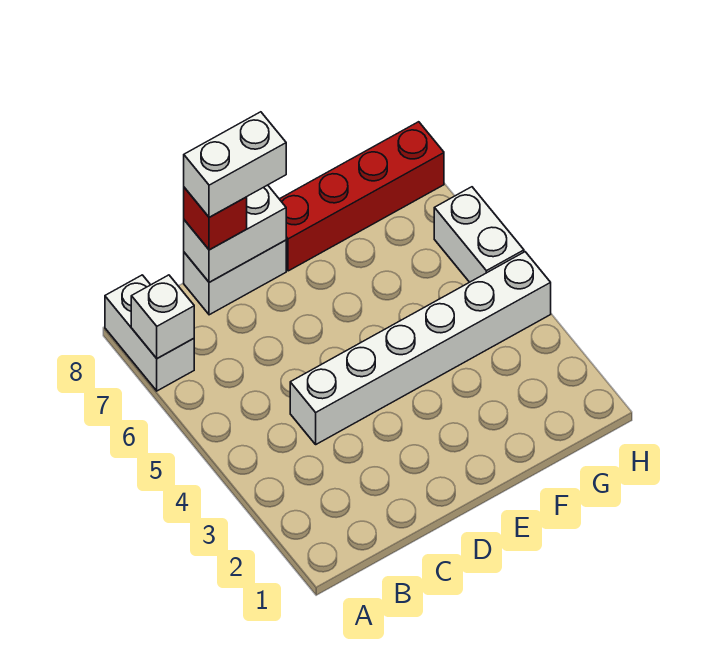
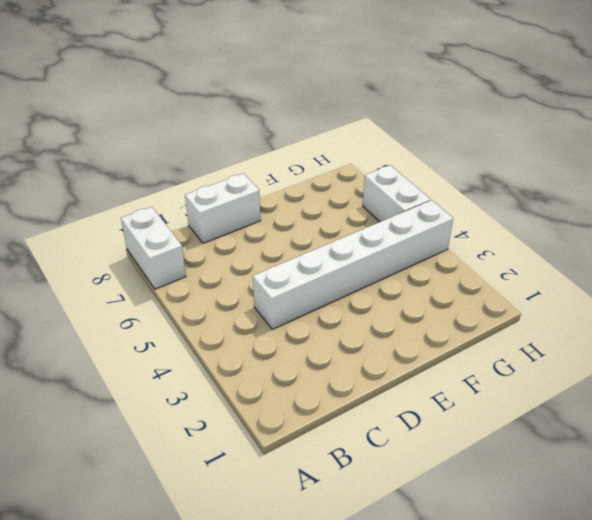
none -> red 1x4 brick [280,122,444,271]
none -> white 1x1 brick [131,275,194,358]

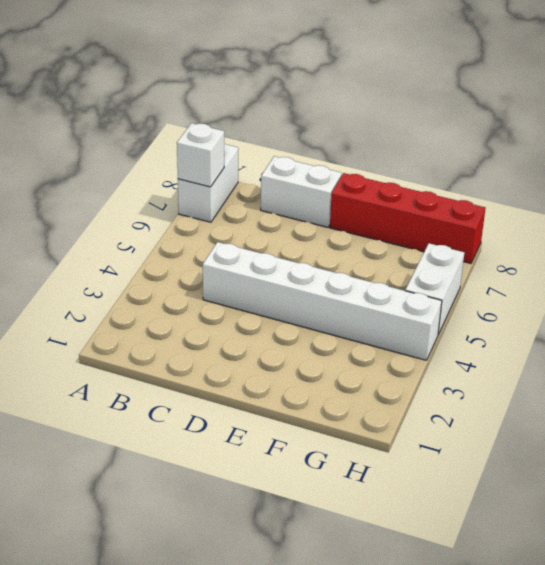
none -> white 1x2 brick [184,185,286,282]
none -> red 1x1 brick [184,187,247,250]

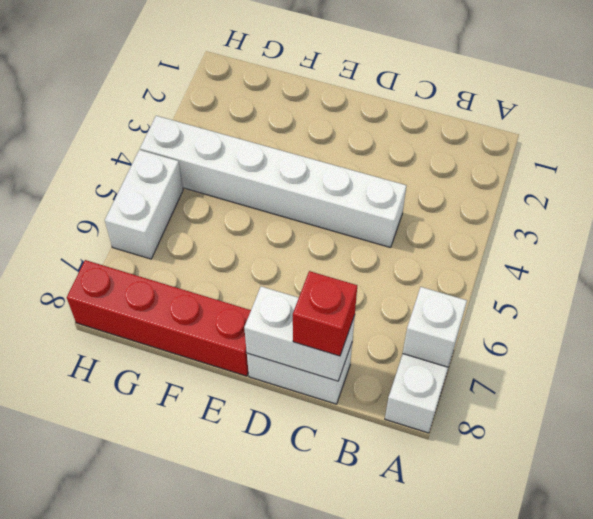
none -> white 1x2 brick [184,112,286,217]

